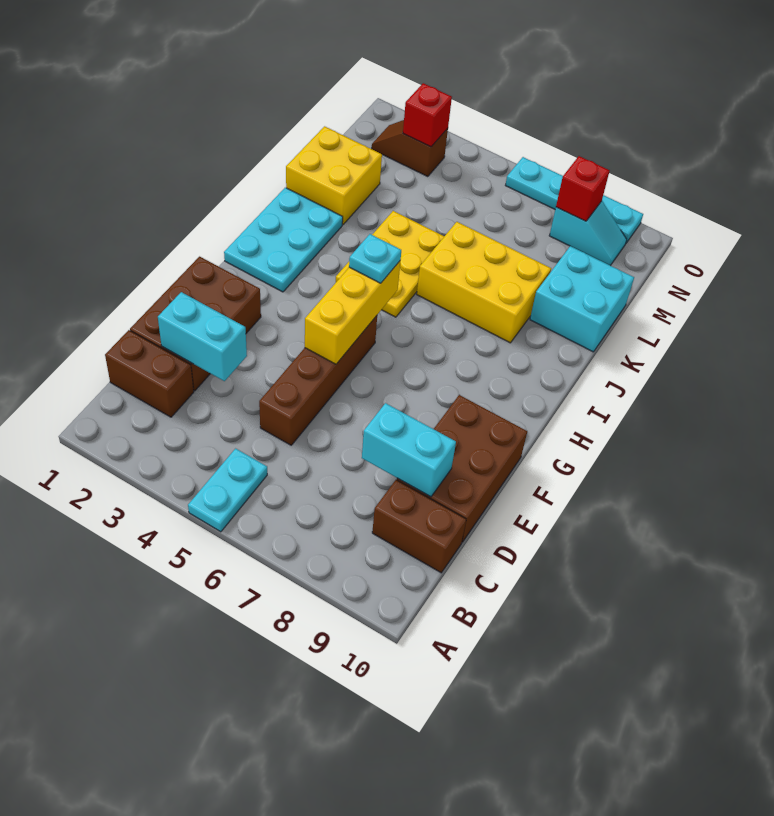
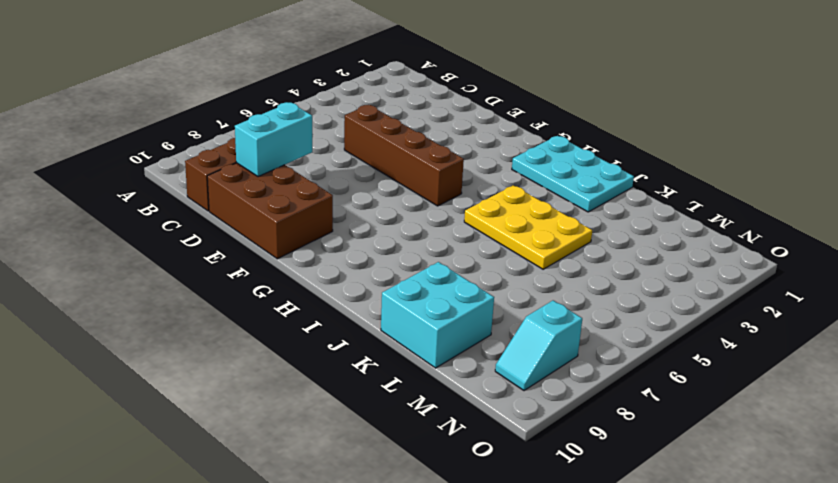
none -> cyan 1x2 plate [188,449,267,532]
none -> brown 1x2 brick [105,330,194,417]
none -> brown 2x3 brick [130,257,261,391]

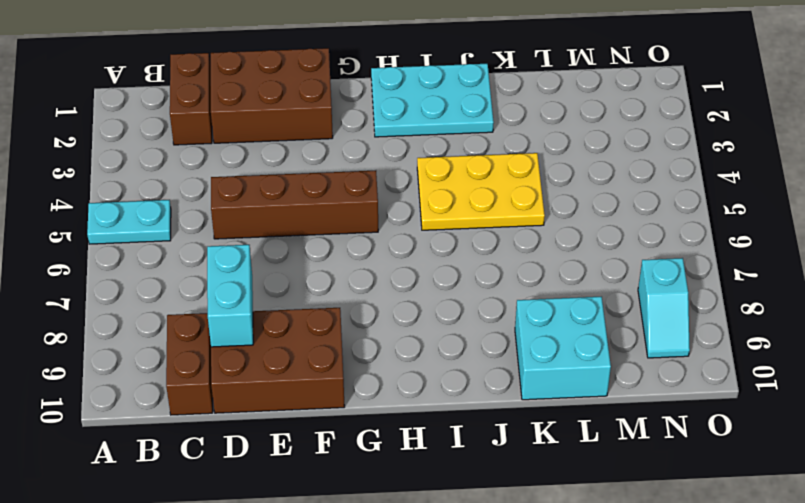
none -> yellow 2x3 brick [417,222,551,343]
none -> yellow 2x2 brick [286,126,382,224]
none -> brown 1x2 slope [372,120,448,177]

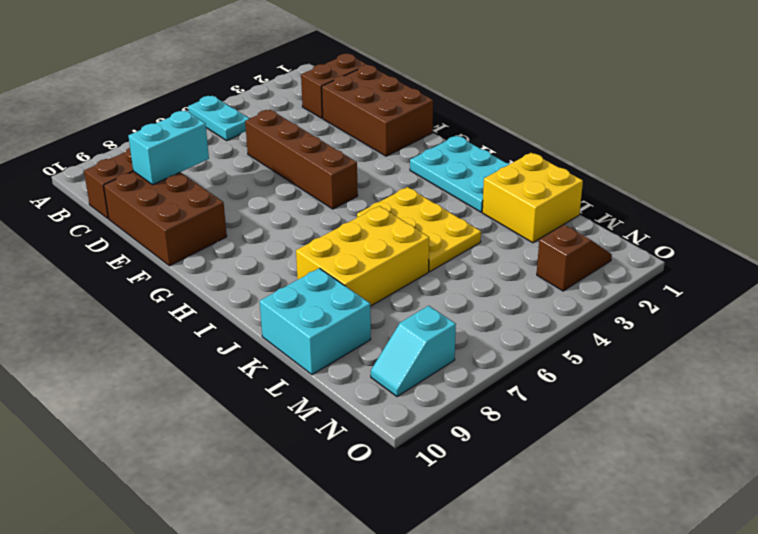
none -> cyan 1x4 plate [505,157,643,243]
none -> cyan 1x2 brick [158,292,247,381]
none -> yellow 1x3 brick [305,261,400,364]

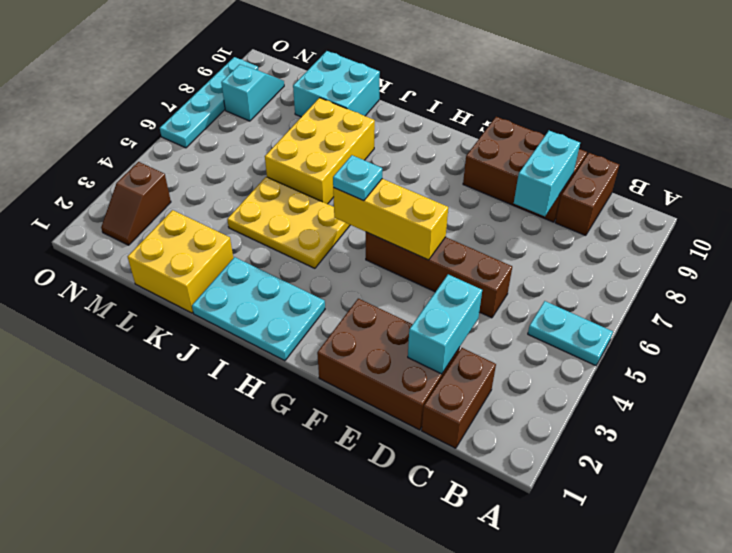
none -> red 1x1 brick [403,83,452,147]
none -> red 1x1 brick [556,156,610,221]

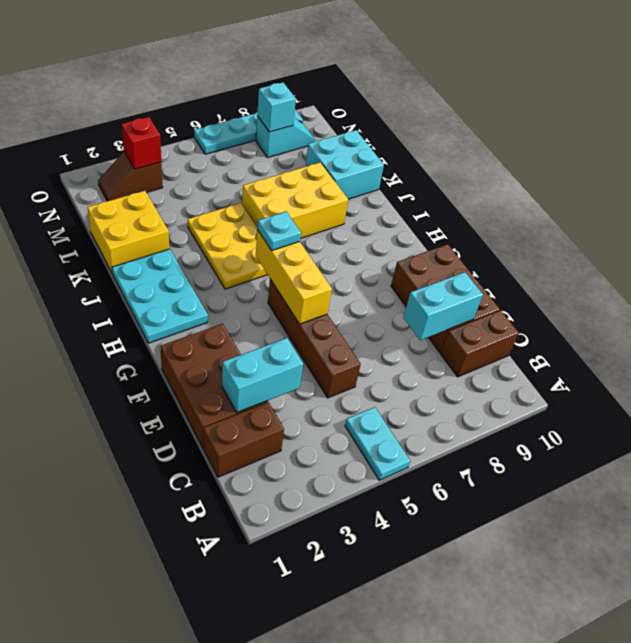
cyan 1x1 brick [257,82,296,132] -> red 1x1 brick [556,156,610,221]

